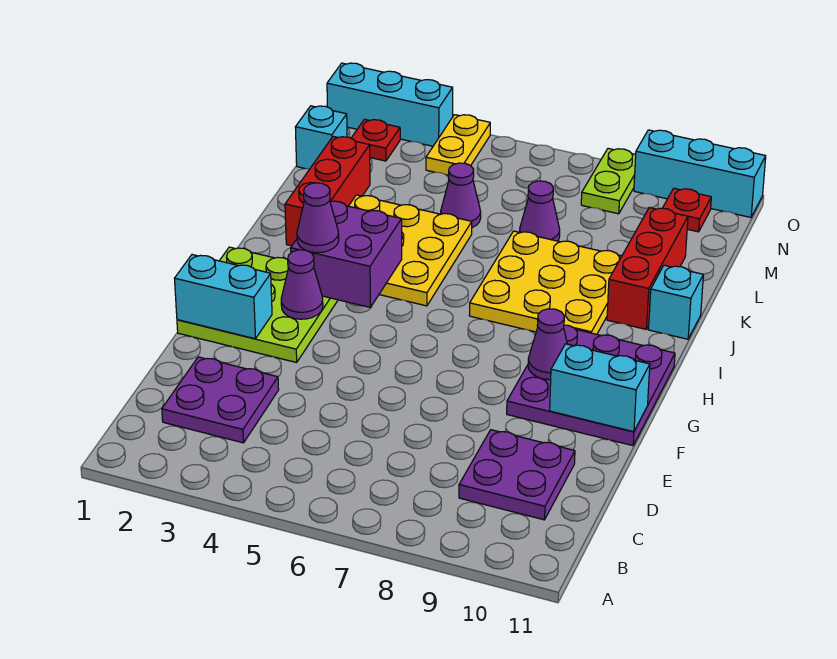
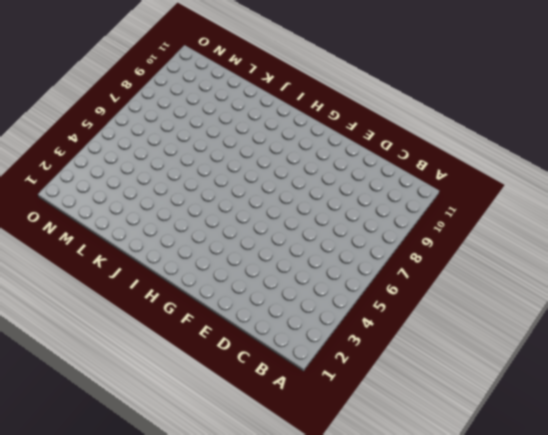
none -> purple 2x2 plate [162,357,279,443]
none -> purple 2x2 plate [459,430,575,520]
none -> lime 3x3 plate [177,247,338,362]

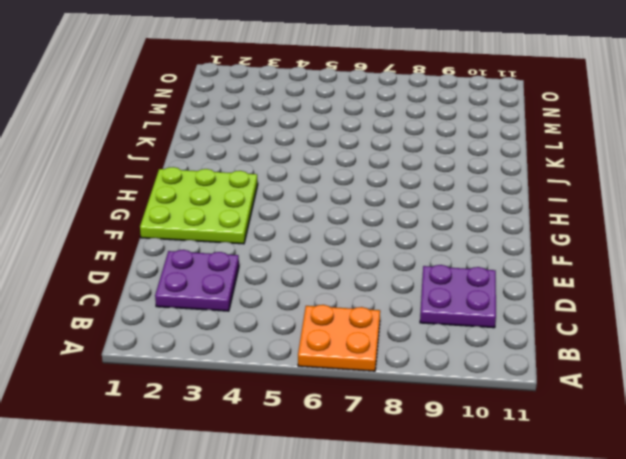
orange 2x2 plate [298,305,380,371] -> none
none -> purple 3x3 plate [507,325,675,446]
none -> yellow 3x3 plate [349,195,472,306]
none -> yellow 3x3 plate [469,231,622,334]

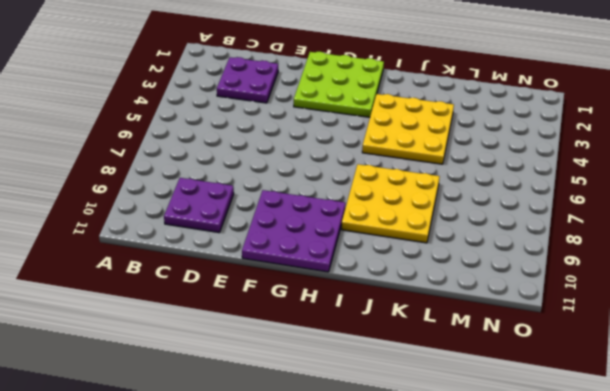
none -> red 1x3 brick [285,136,370,246]
none -> red 1x3 brick [607,208,688,329]
none -> cyan 1x1 brick [649,265,703,339]

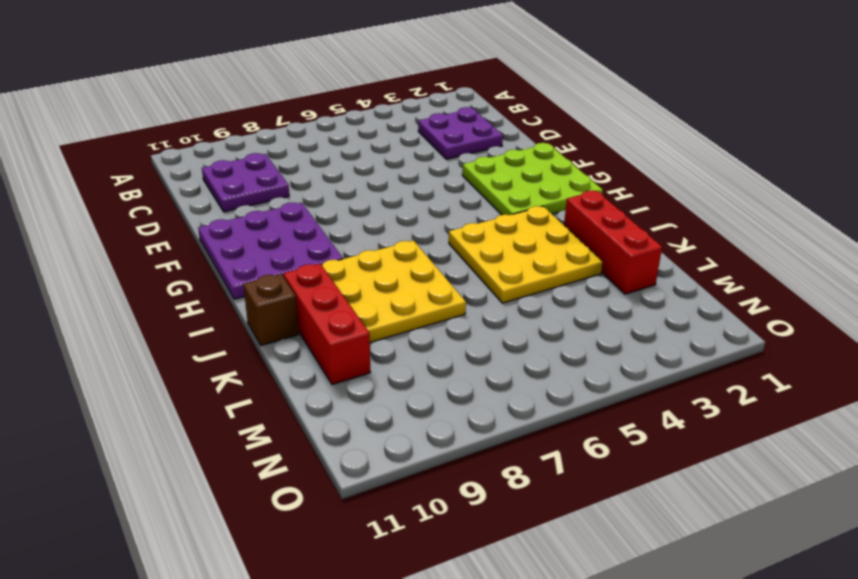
brown 1x1 brick [243,274,298,346] -> cyan 1x1 brick [649,265,703,339]
none -> purple 1x1 cone [441,163,481,228]
none -> purple 1x1 cone [520,181,560,241]
none -> cyan 1x1 brick [295,106,347,169]

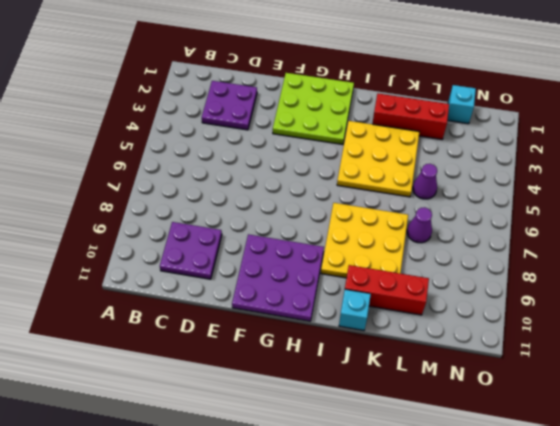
none -> red 1x1 plate [352,119,400,161]
none -> yellow 1x2 plate [426,115,490,175]
none -> lime 1x2 plate [581,148,636,214]

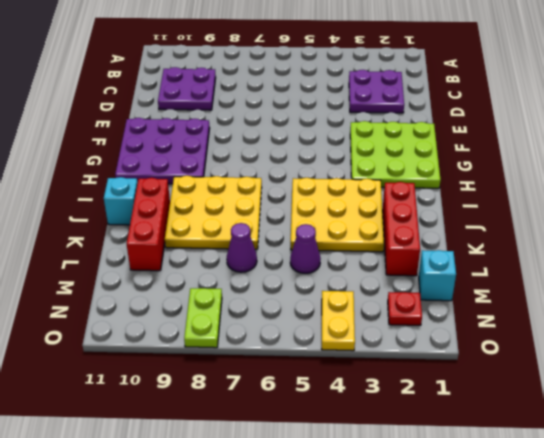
none -> red 1x1 plate [663,188,711,232]
none -> cyan 1x3 brick [327,63,453,146]
none -> cyan 1x3 brick [634,130,766,217]

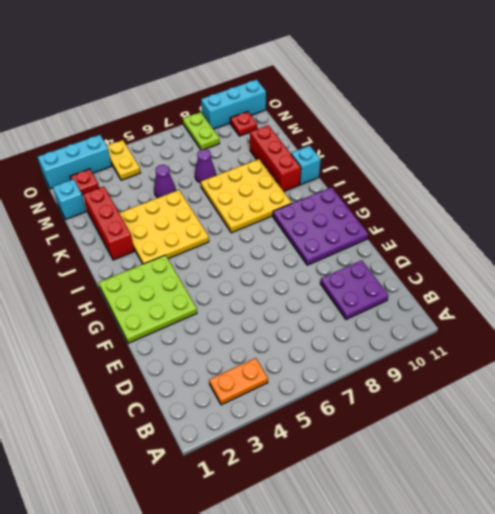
orange 1x2 plate [209,358,268,405] -> none
none -> purple 2x2 plate [162,357,279,443]
none -> cyan 1x2 brick [175,255,272,339]
none -> cyan 1x2 brick [550,344,650,432]

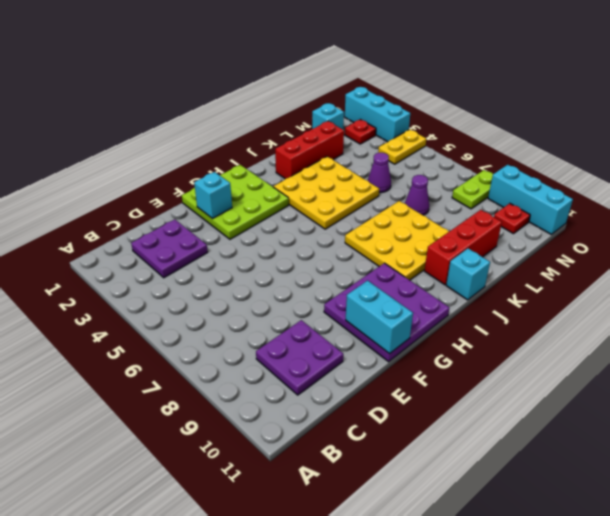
cyan 1x1 brick [194,172,232,219] -> cyan 1x2 brick [175,255,272,339]
none -> purple 1x1 cone [281,250,323,319]
none -> purple 1x1 cone [528,309,567,380]
none -> purple 2x2 brick [291,201,402,308]

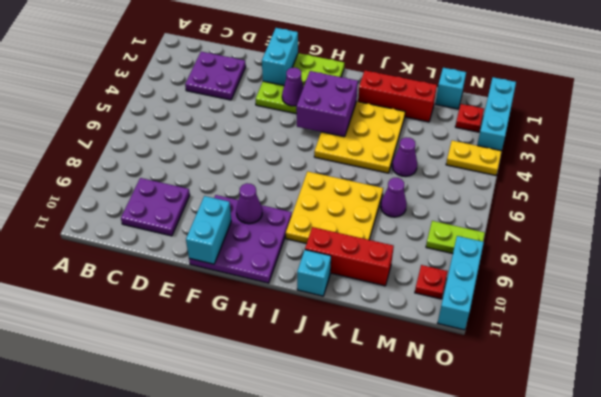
none -> purple 1x1 cone [297,183,339,253]

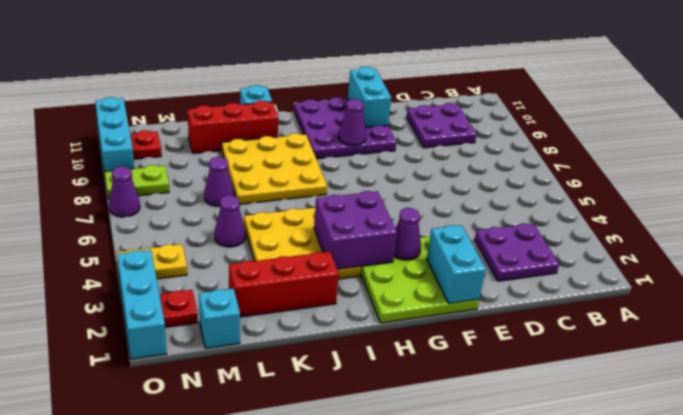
purple 1x1 cone [109,166,140,217] -> purple 1x1 cone moved to [297,183,339,253]

